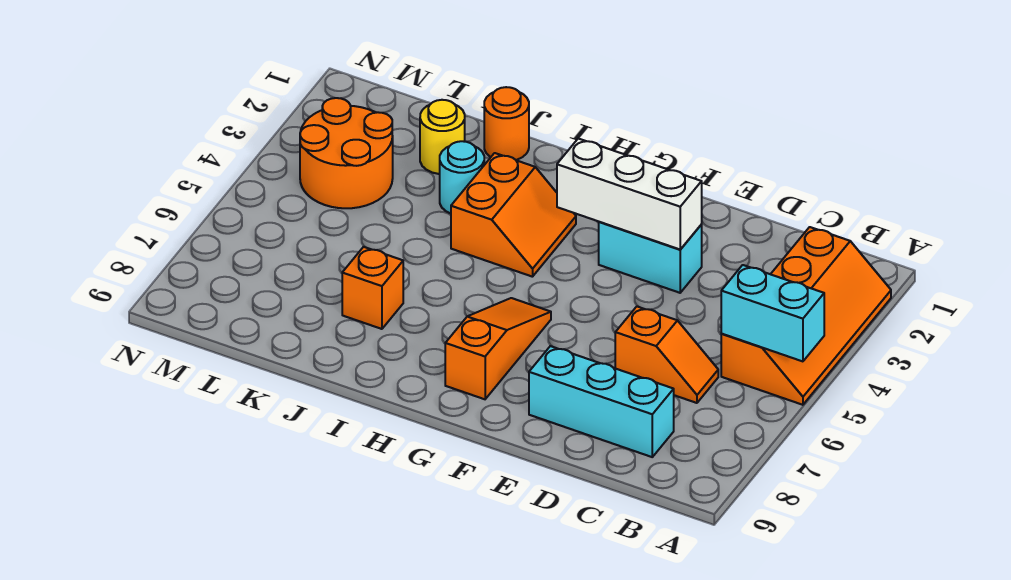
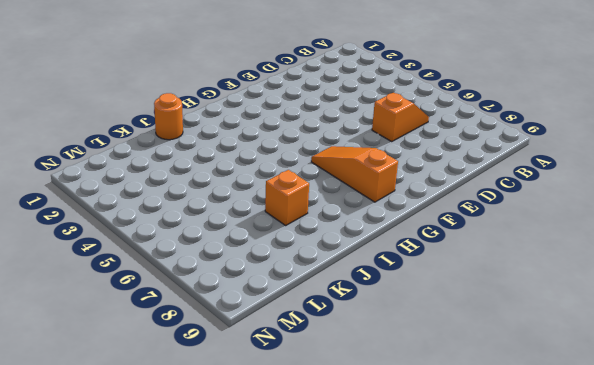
none -> orange 2x4 slope [721,227,891,405]
none -> cyan 1x3 brick [529,346,674,457]
none -> cyan 1x2 brick [599,222,702,293]

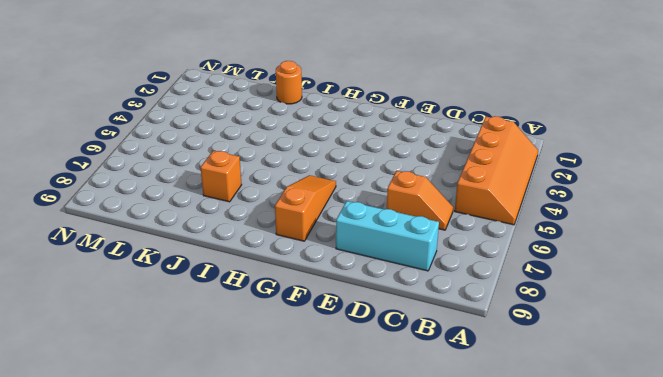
none -> cyan 1x2 brick [599,222,702,293]
none -> orange 2x2 slope [451,153,576,277]
none -> cyan 1x1 round brick [440,141,484,214]

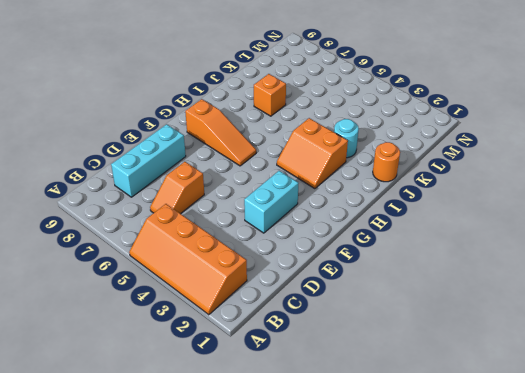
none -> yellow 1x1 round brick [420,100,465,174]
none -> orange 2x2 round brick [300,98,393,208]
none -> cyan 1x2 brick [721,265,824,361]

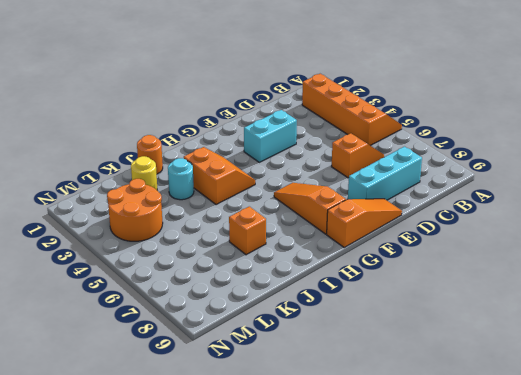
orange 1x3 slope [327,199,402,247] -> none
none -> cyan 1x2 brick [721,265,824,361]
none -> white 1x3 brick [557,139,702,249]

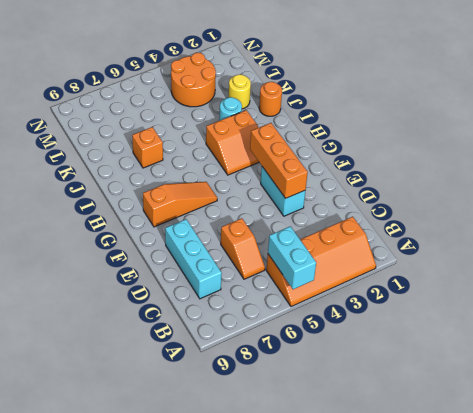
orange 1x3 brick [250,123,308,199] -> white 1x3 brick [557,139,702,249]

